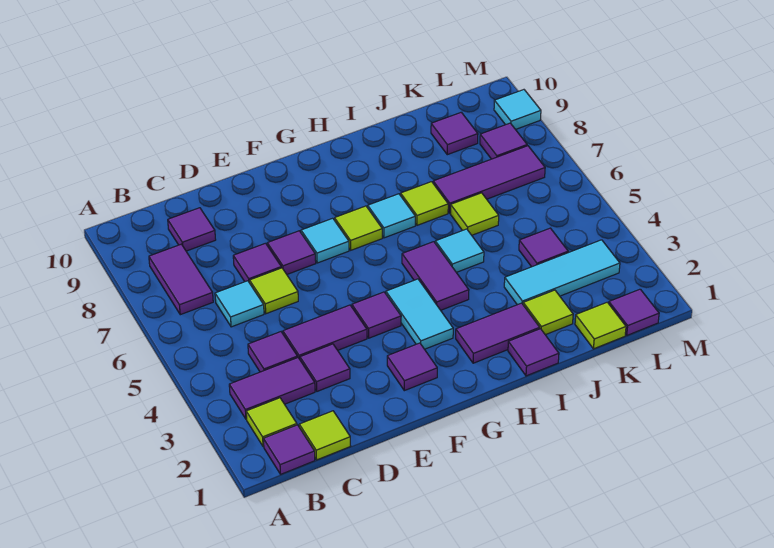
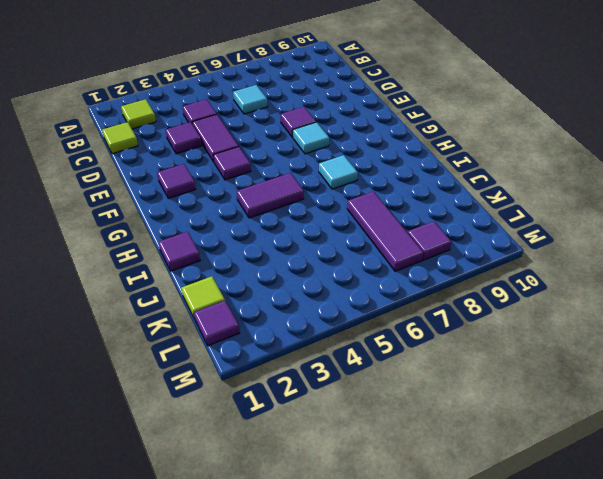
none -> purple 1x1 tile [263,425,315,474]
none -> purple 1x2 tile [229,358,315,419]
none -> purple 1x2 tile [149,244,213,315]
none -> purple 1x1 tile [168,208,216,251]

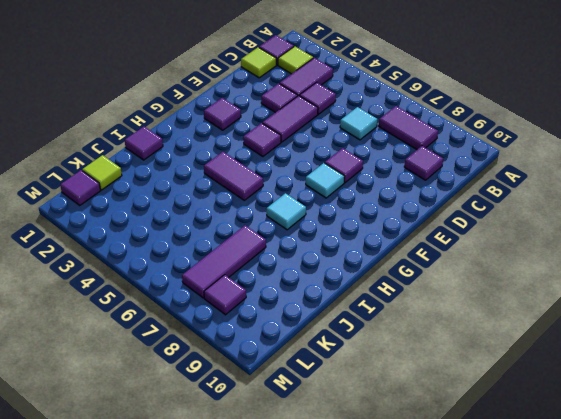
none -> lime 1x1 tile [250,268,298,314]
none -> purple 1x1 tile [233,243,281,283]
none -> cyan 1x2 tile [386,279,453,349]
none -> lime 1x1 tile [335,206,382,250]

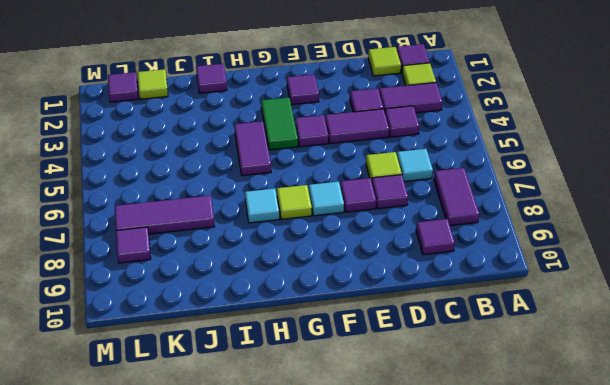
green 1x2 tile [261,97,298,150] -> cyan 1x2 tile [386,279,453,349]
none -> purple 1x2 tile [456,303,540,363]
none -> cyan 1x1 tile [435,229,484,272]
none -> lime 1x1 tile [401,182,448,225]
none -> lime 1x1 tile [523,290,573,335]

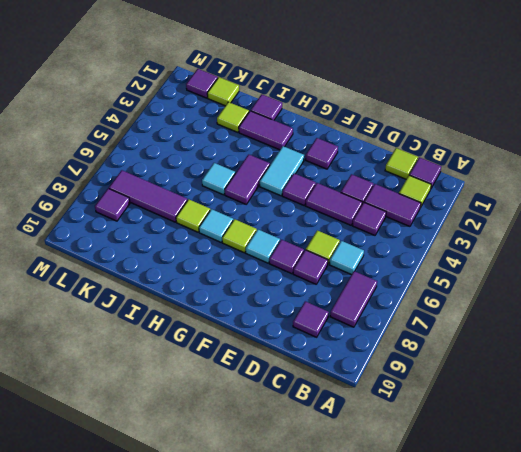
none -> cyan 1x3 tile [504,240,620,305]
none -> lime 1x1 tile [450,193,499,235]
none -> purple 1x1 tile [519,228,568,267]
none -> purple 1x1 tile [431,112,478,155]

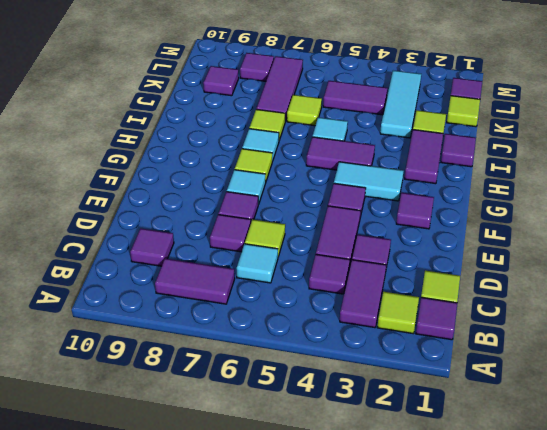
purple 1x2 tile [323,81,387,115] -> purple 1x1 tile [519,228,568,267]
none -> cyan 1x1 tile [494,90,541,129]

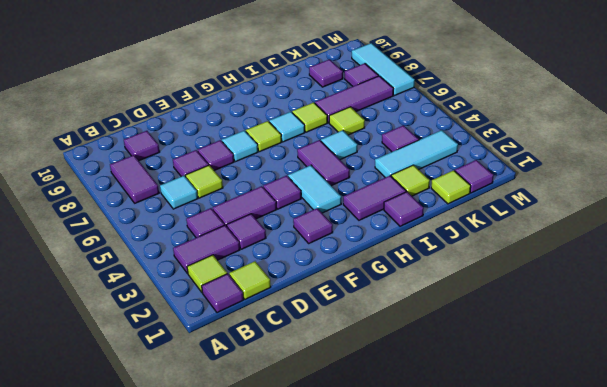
cyan 1x3 tile [352,43,415,96] -> cyan 1x1 tile [494,90,541,129]

